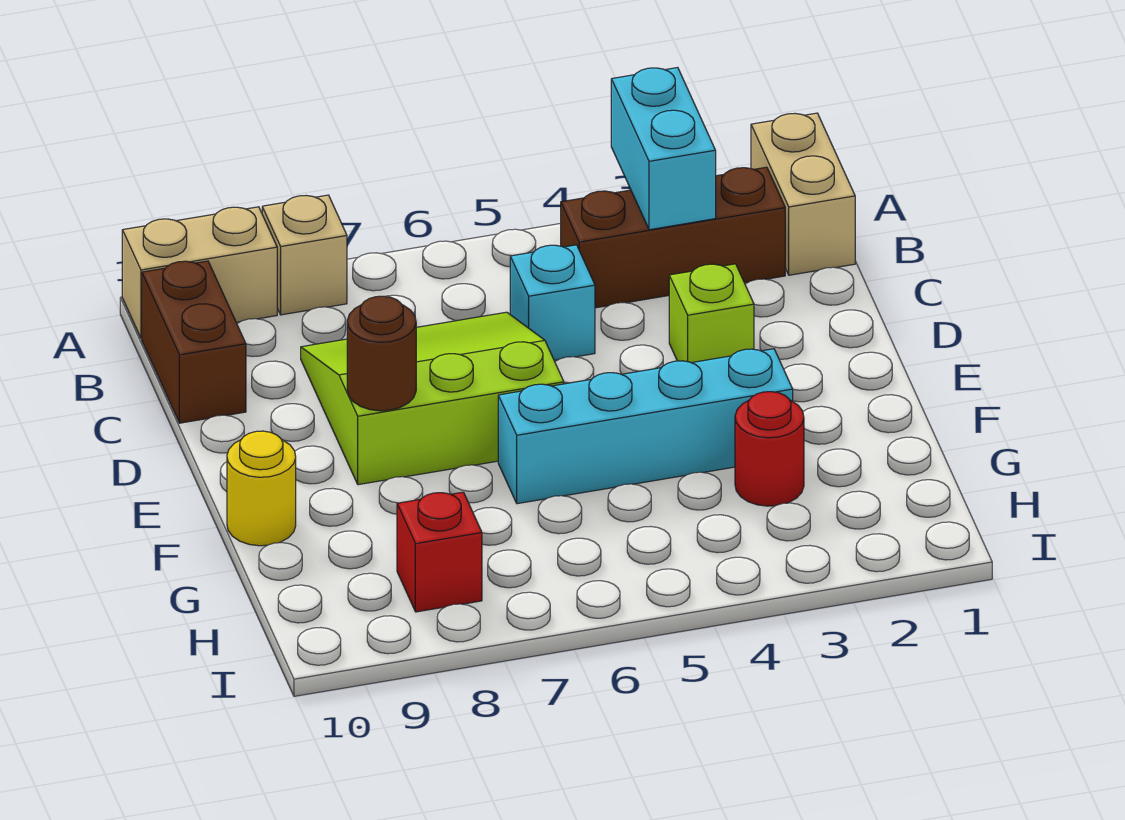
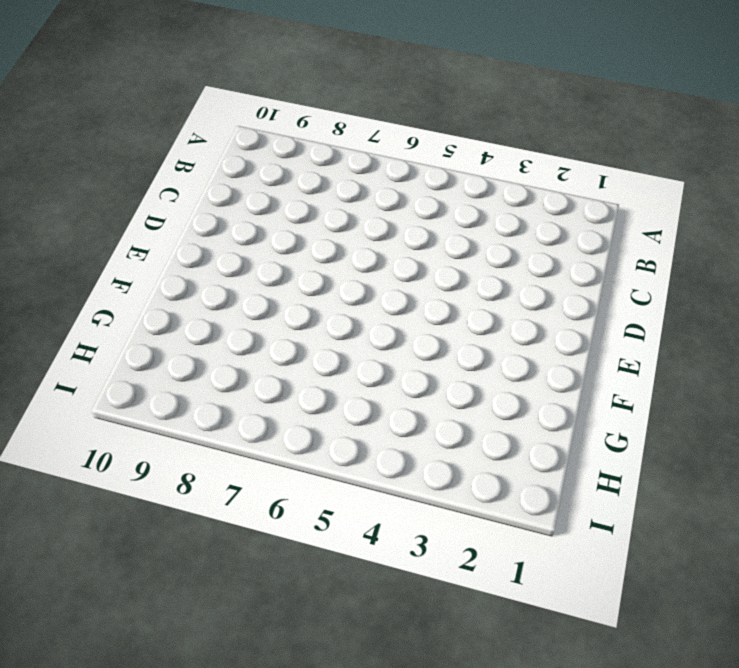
none -> tan 1x2 brick [751,113,855,275]
none -> tan 1x1 brick [262,195,347,315]
none -> tan 1x2 brick [122,207,277,338]

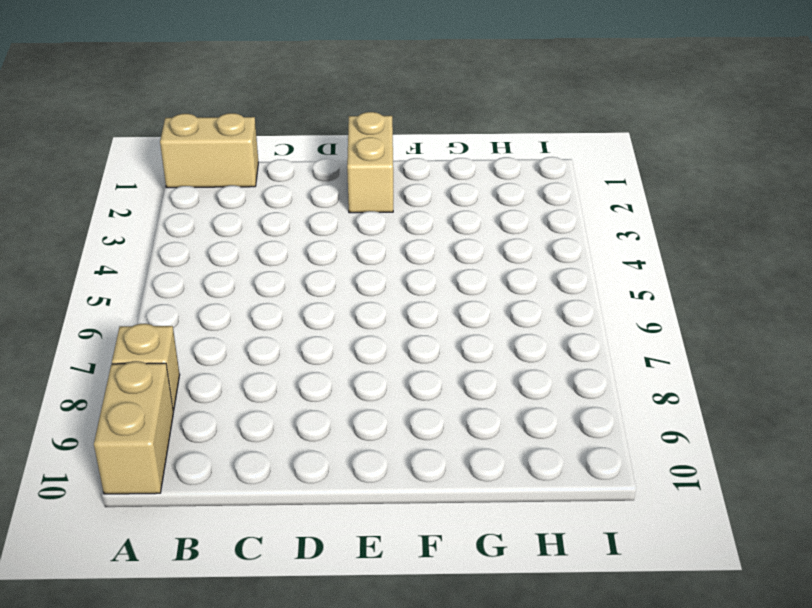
tan 1x2 brick [347,112,393,213] -> none
none -> brown 1x3 brick [561,167,785,308]
none -> brown 1x2 brick [142,261,246,423]
none -> cyan 1x1 brick [510,245,595,360]

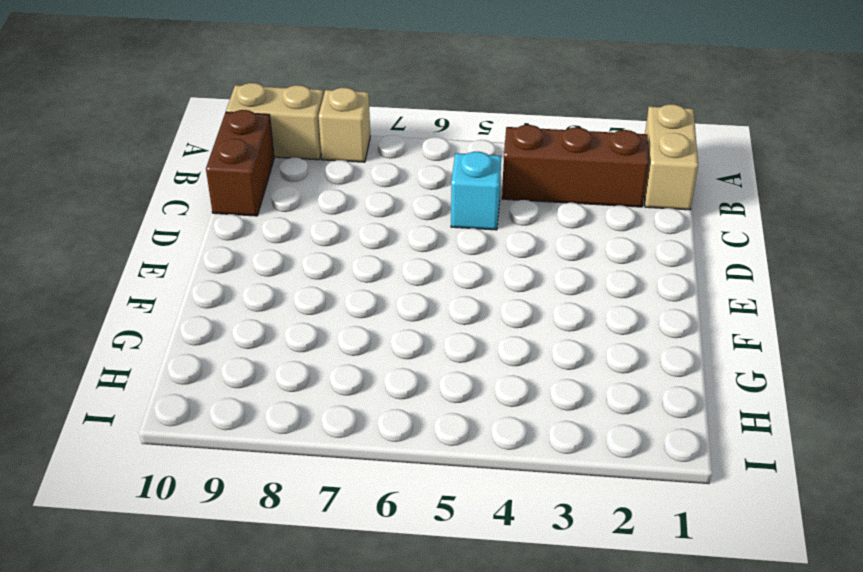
none -> lime 3x3 slope [301,312,564,485]
none -> lime 1x1 brick [669,264,754,363]
none -> cyan 1x4 brick [498,349,793,504]

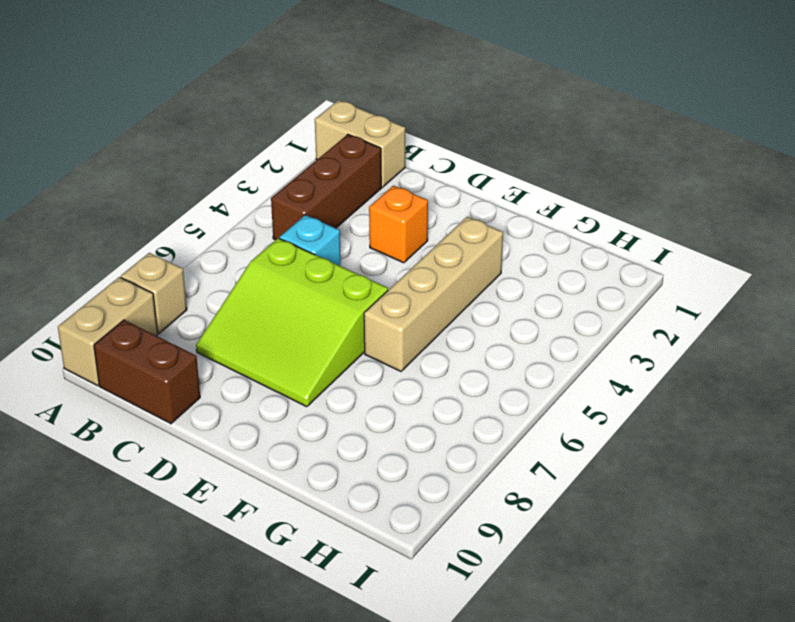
lime 3x3 slope [196,238,388,407] -> lime 3x3 slope turned to [301,312,564,485]
orange 1x1 brick [369,186,428,263] -> lime 1x1 brick [669,264,754,363]
tan 1x4 brick [364,217,503,371] -> cyan 1x4 brick [498,349,793,504]
none -> yellow 1x1 round brick [227,431,296,546]
none -> red 1x1 round brick [735,392,804,506]
none -> red 1x1 brick [397,492,482,612]

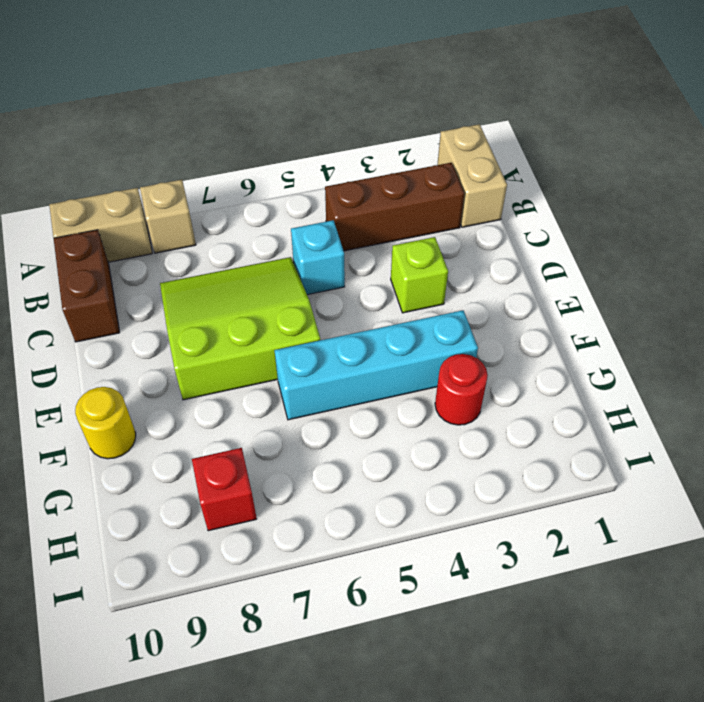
none -> cyan 1x2 brick [611,68,716,230]
none -> brown 1x1 round brick [347,296,416,411]

